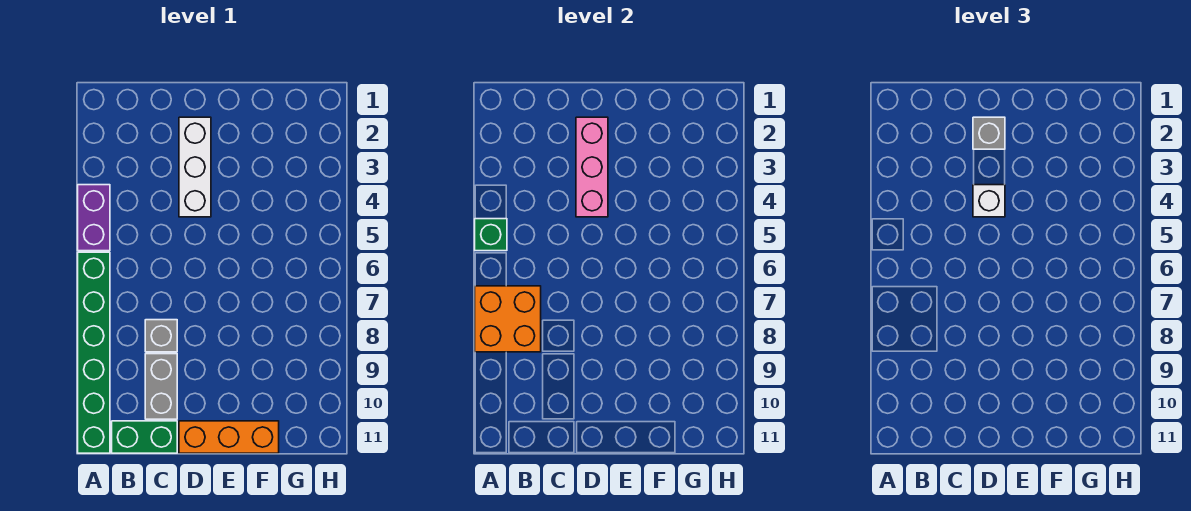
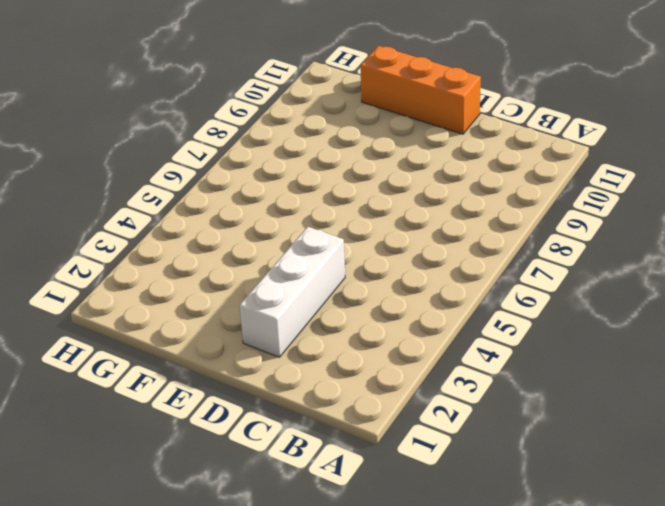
none -> purple 1x2 brick [78,185,110,251]
none -> green 1x6 brick [78,252,110,453]
none -> green 1x2 brick [112,421,177,453]

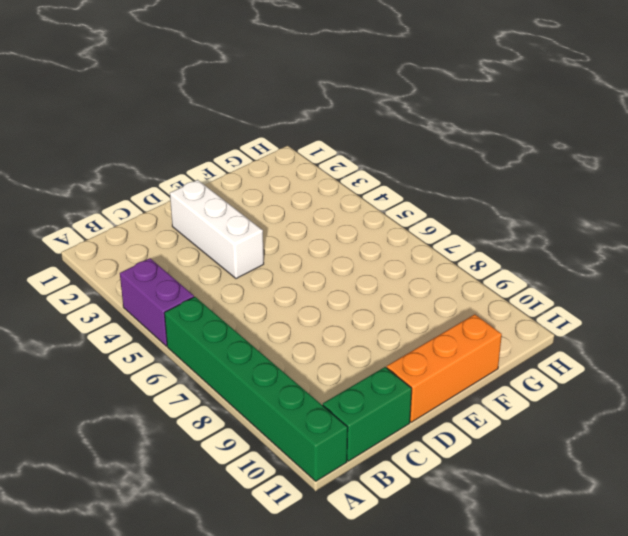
none -> grey 1x1 brick [145,320,177,352]
none -> grey 1x2 brick [145,354,177,419]
none -> green 1x1 brick [475,219,507,251]

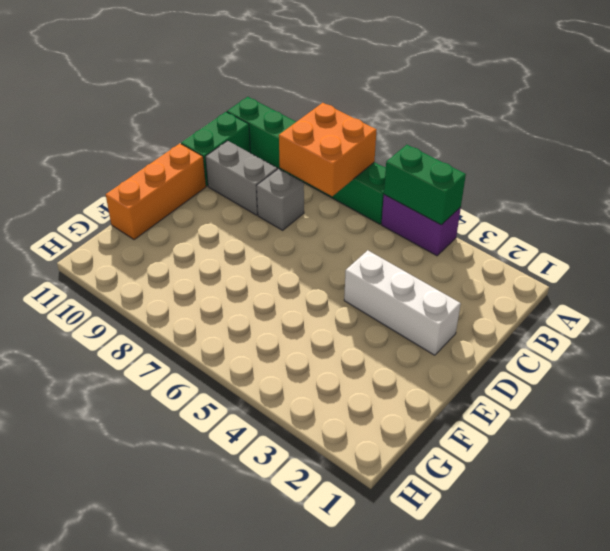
green 1x2 brick [384,145,466,225] -> green 1x1 brick [475,219,507,251]
none -> pink 1x3 brick [576,117,608,217]
none -> grey 1x1 brick [973,117,1005,149]
none -> white 1x1 brick [973,185,1005,217]

